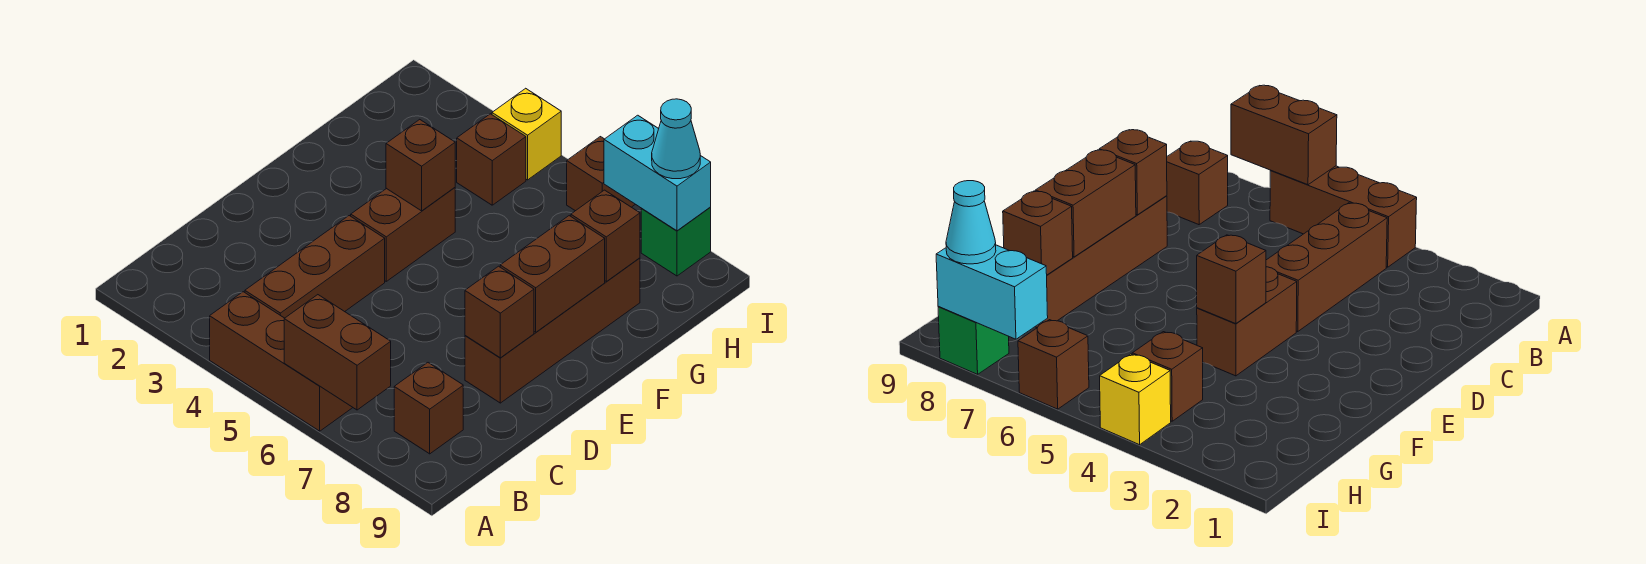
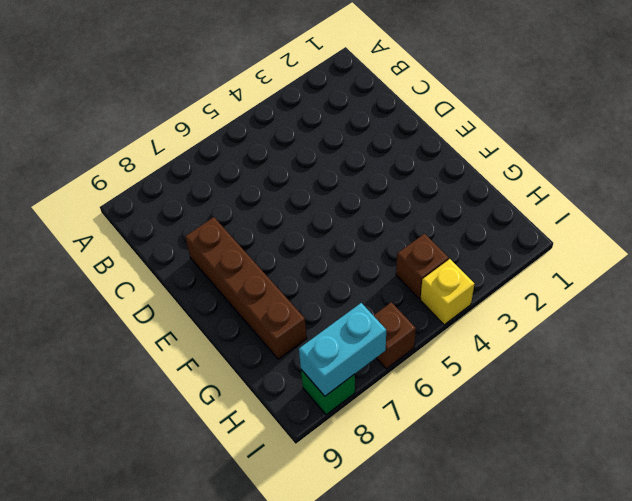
none -> brown 1x3 brick [210,292,353,431]
none -> brown 1x3 brick [245,216,385,318]
none -> brown 1x1 brick [394,363,463,454]

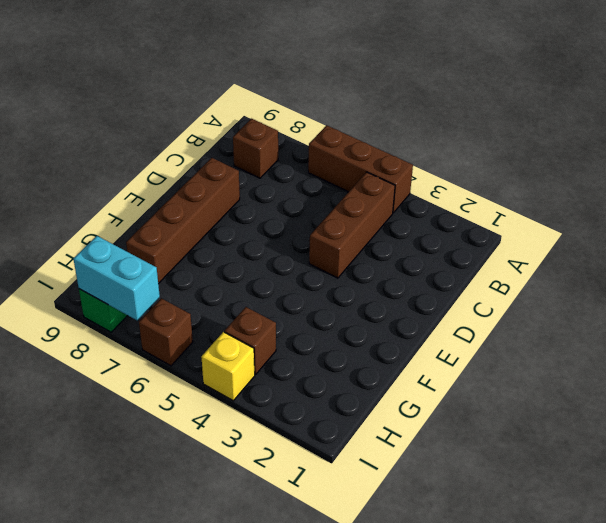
none -> brown 1x2 brick [351,188,455,281]
none -> brown 1x2 brick [284,295,391,410]
none -> brown 1x1 brick [465,266,534,358]

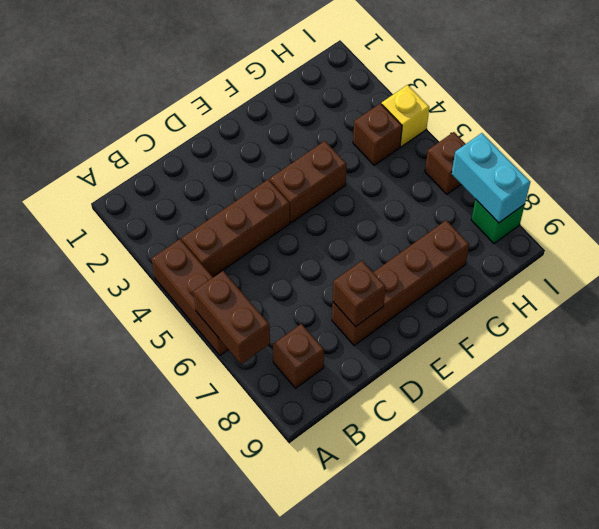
none -> brown 1x2 brick [500,216,605,332]
none -> brown 1x1 brick [386,119,455,211]
none -> brown 1x1 brick [571,190,640,281]

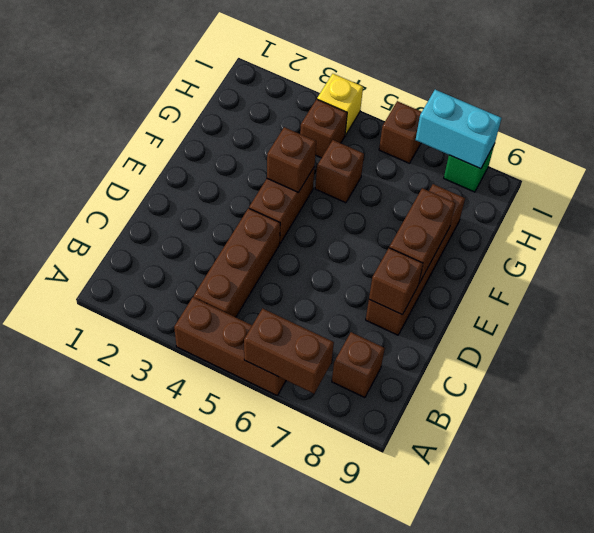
brown 1x1 brick [315,140,364,203] -> brown 1x1 brick moved to [571,190,640,281]
none -> cyan 1x1 cone [652,99,700,179]

